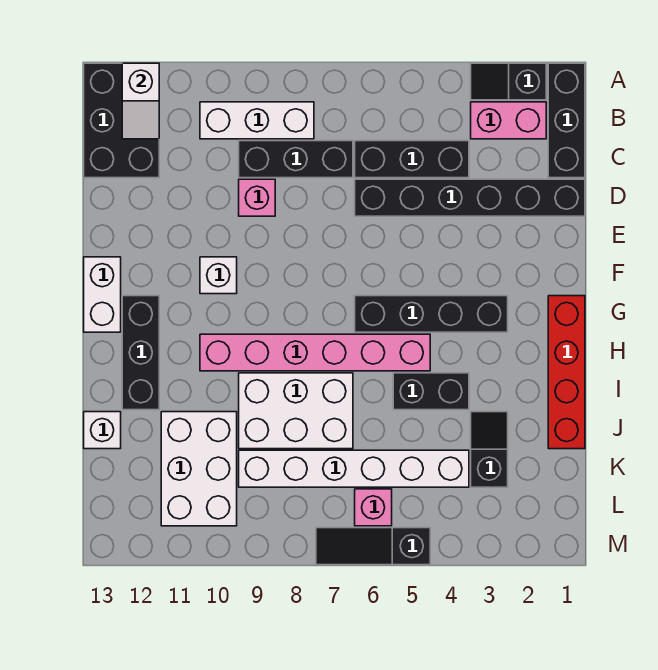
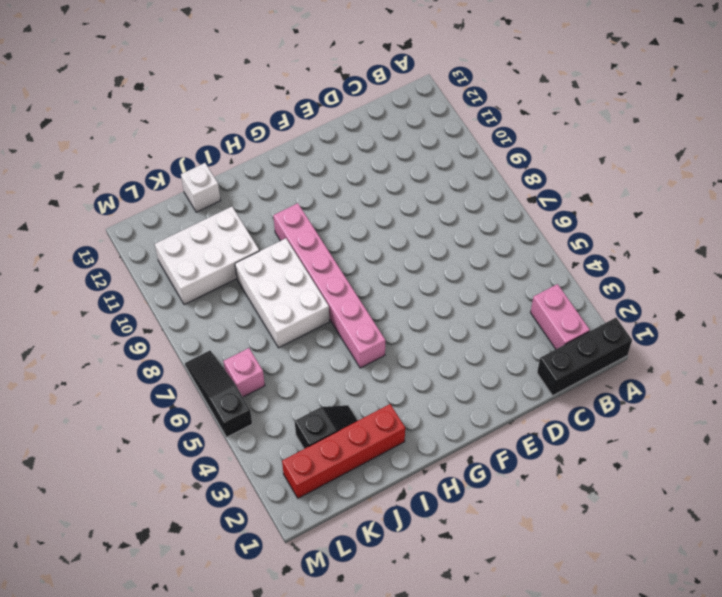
red 1x4 brick [282,404,405,498] -> red 1x4 brick moved to [548,296,585,449]
none -> black 1x2 slope [471,63,546,100]
none -> black 2x3 brick [84,63,159,178]
none -> white 1x3 brick [200,102,314,139]

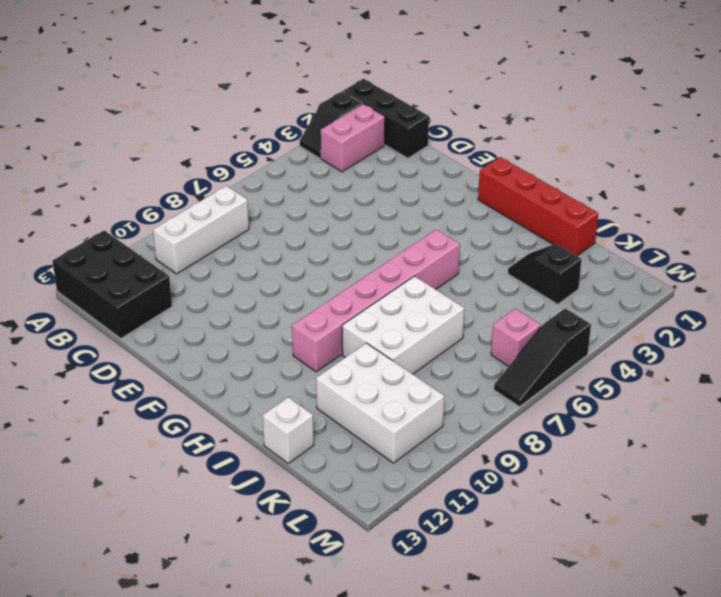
none -> black 1x3 brick [355,141,469,178]
none -> black 1x3 brick [239,141,353,178]
none -> black 1x6 brick [355,179,585,216]

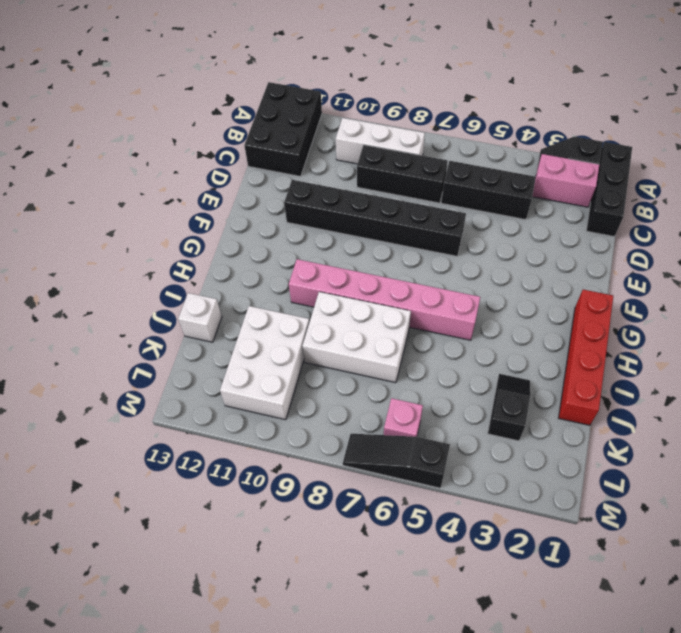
black 1x6 brick [284,180,466,256] -> black 1x6 brick moved to [355,179,585,216]
none -> pink 1x1 brick [239,179,275,216]
none -> white 1x1 brick [200,257,237,294]
none -> white 1x2 brick [84,257,121,332]

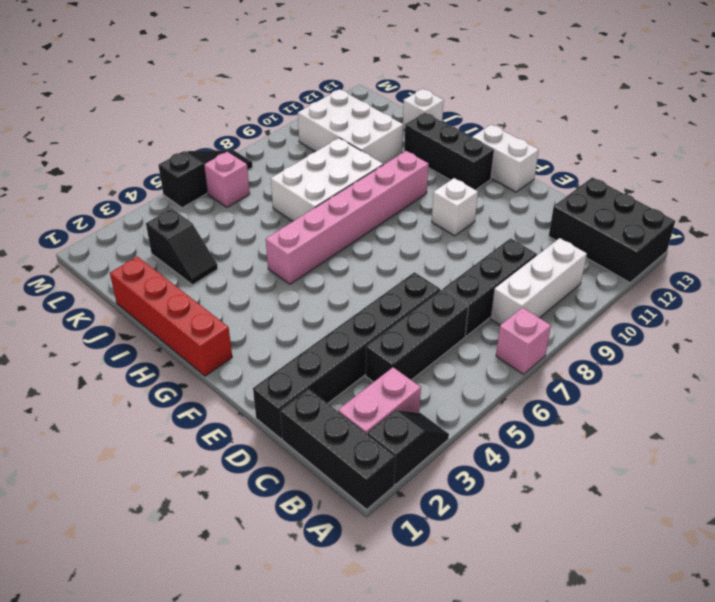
pink 1x1 brick [496,308,551,374] -> pink 1x1 brick moved to [239,179,275,216]
none -> black 1x4 brick [355,296,508,332]
none -> black 1x2 brick [393,373,469,410]
none -> white 1x6 brick [239,450,469,487]

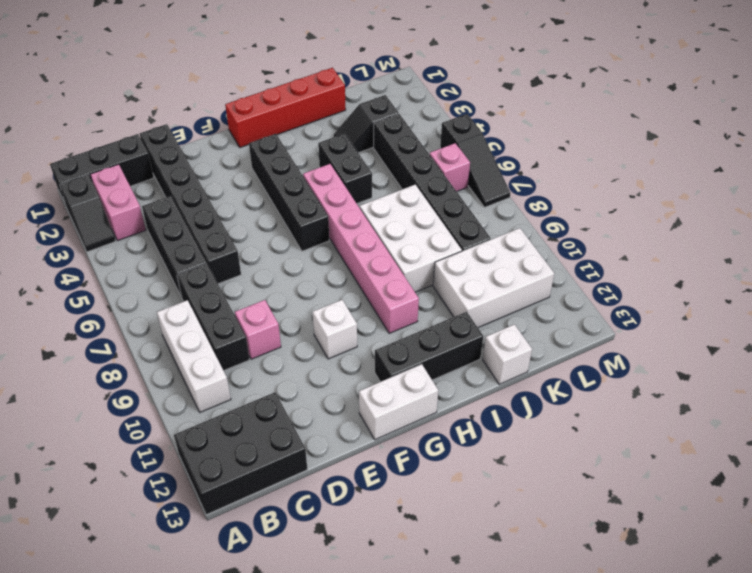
black 1x6 brick [374,114,491,251] -> white 1x6 brick [239,450,469,487]
none -> white 1x2 slope [122,63,159,139]

